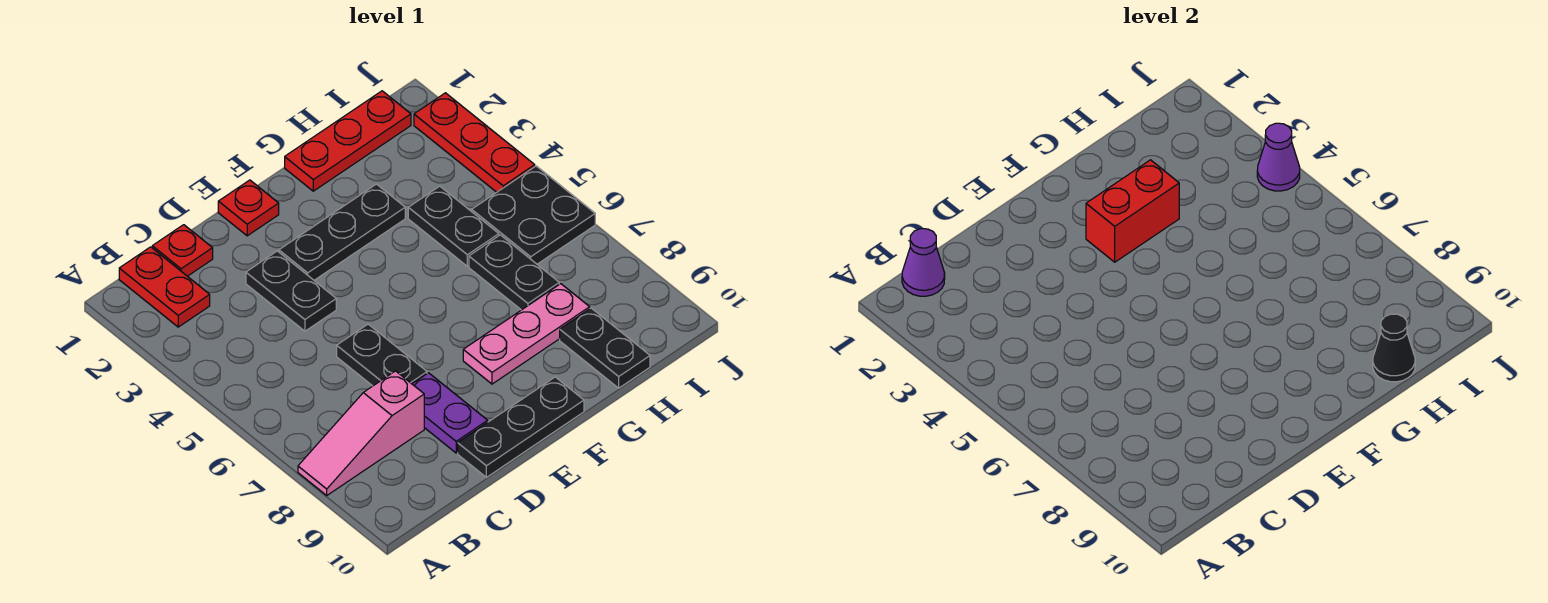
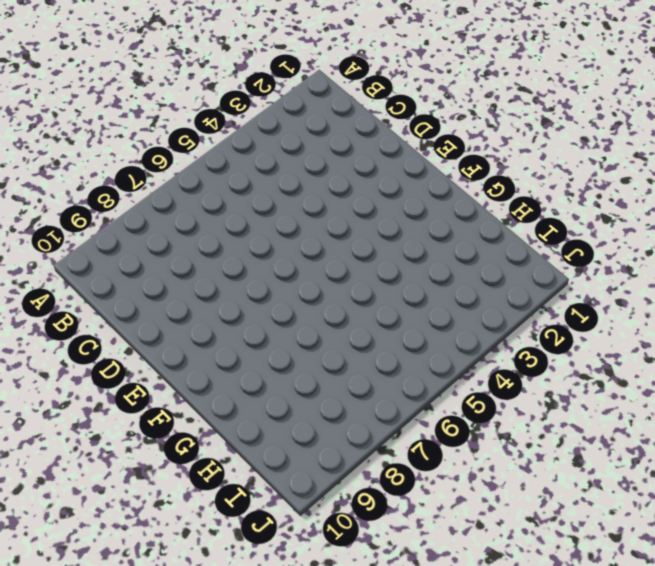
none -> pink 1x3 slope [298,371,424,495]
none -> red 1x2 plate [119,247,210,327]
none -> red 1x1 plate [152,225,213,276]

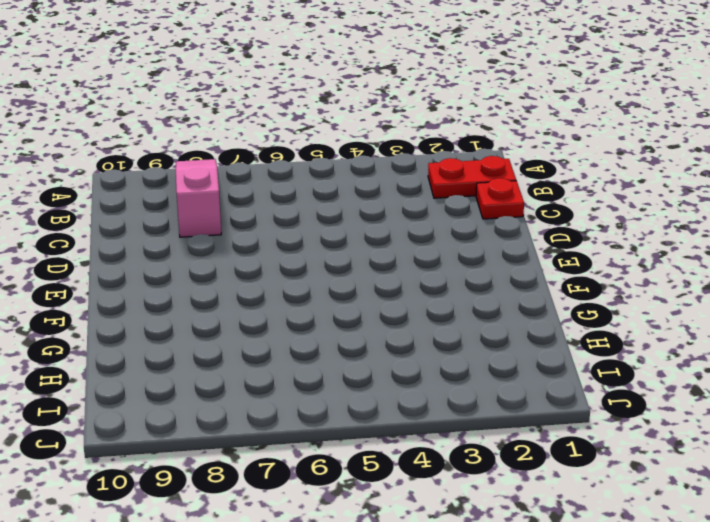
none -> black 1x2 plate [246,251,336,331]
none -> black 1x2 plate [337,324,427,386]
none -> purple 1x2 plate [413,373,488,453]

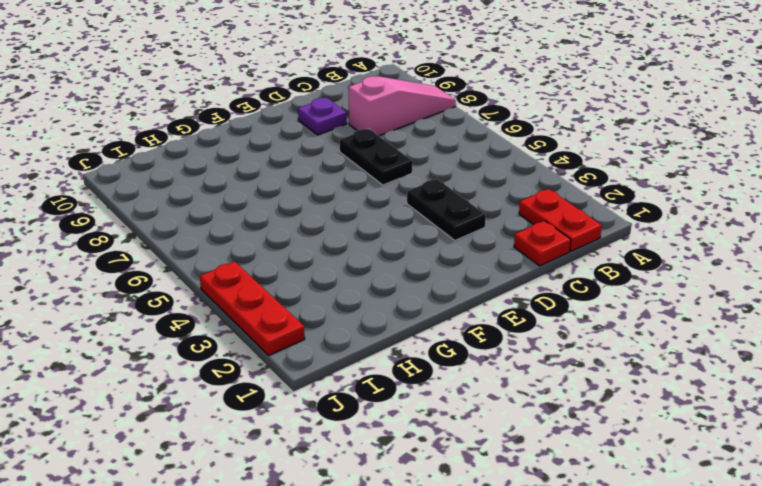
purple 1x1 plate [298,98,347,135] -> purple 1x2 plate [413,373,488,453]
none -> black 1x3 plate [458,377,584,477]
none -> red 1x1 plate [218,180,279,236]
none -> black 1x3 plate [279,184,405,280]

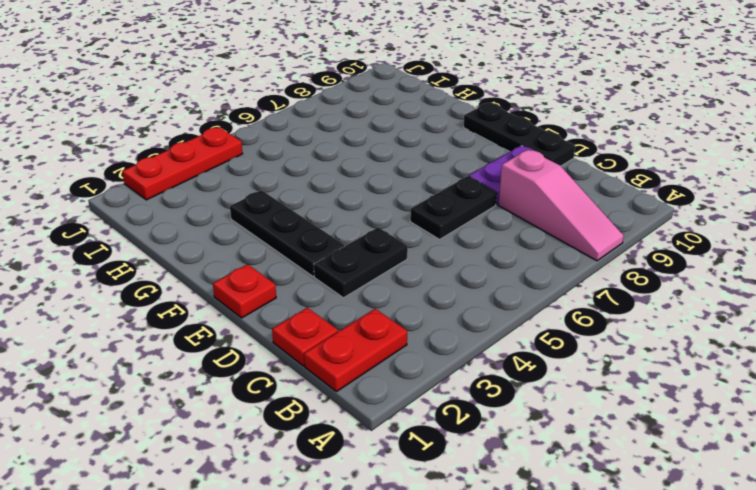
none -> pink 1x3 plate [463,284,590,384]
none -> red 1x3 plate [285,91,411,191]
none -> black 1x2 plate [408,186,499,266]

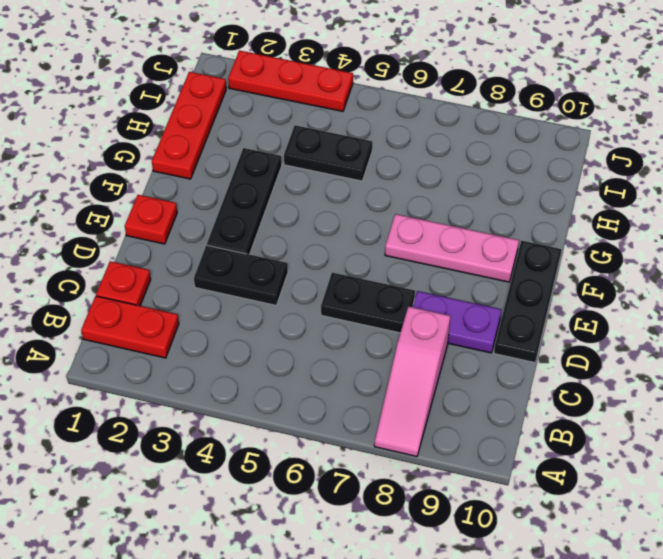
pink 1x3 plate [385,214,519,282] -> pink 1x3 plate turned to [463,284,590,384]
none -> black 1x2 plate [469,235,559,310]
none -> black 1x2 plate [560,308,650,388]
none -> black 2x2 plate [472,166,595,264]

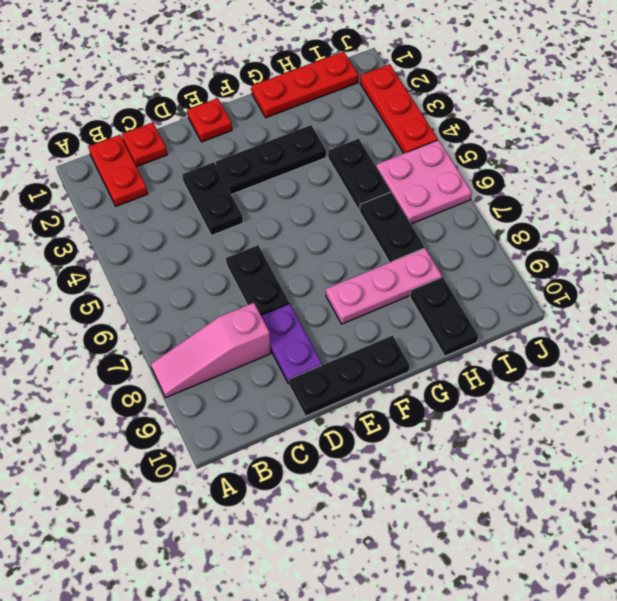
pink 2x2 plate [376,140,472,224] -> black 2x2 plate [472,166,595,264]
none -> purple 1x1 cone [902,229,945,296]
none -> red 1x2 brick [1086,160,1179,262]
none -> black 1x1 cone [1373,314,1415,382]

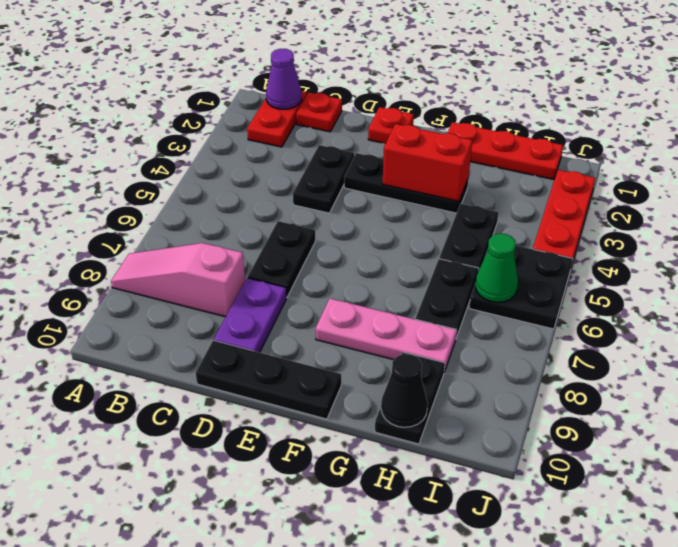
green 1x1 cone [475,234,518,302] -> none
none -> purple 1x1 cone [1257,123,1300,191]

